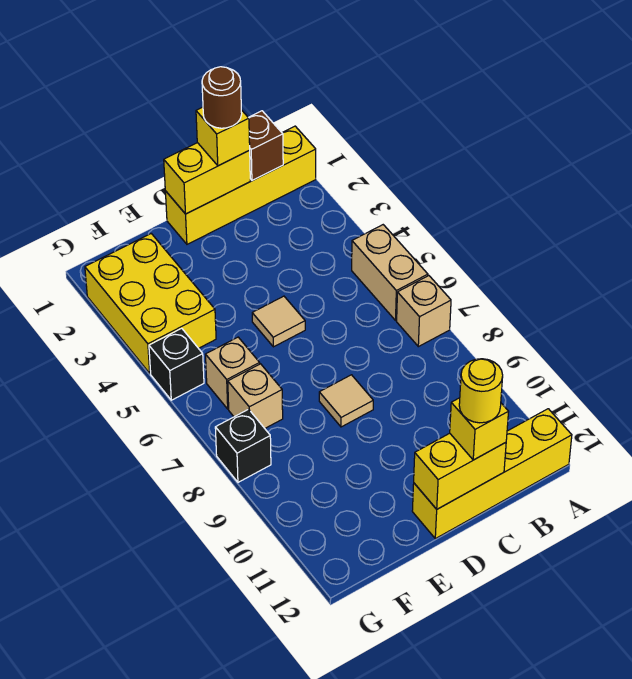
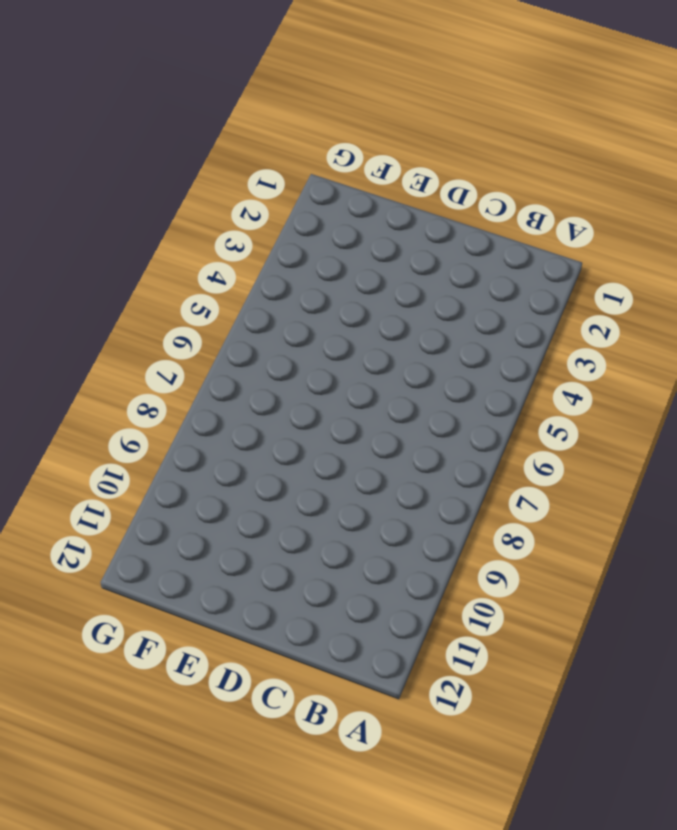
none -> yellow 1x4 brick [165,126,316,244]
none -> tan 1x2 brick [352,225,428,320]
none -> tan 1x1 brick [397,276,451,347]

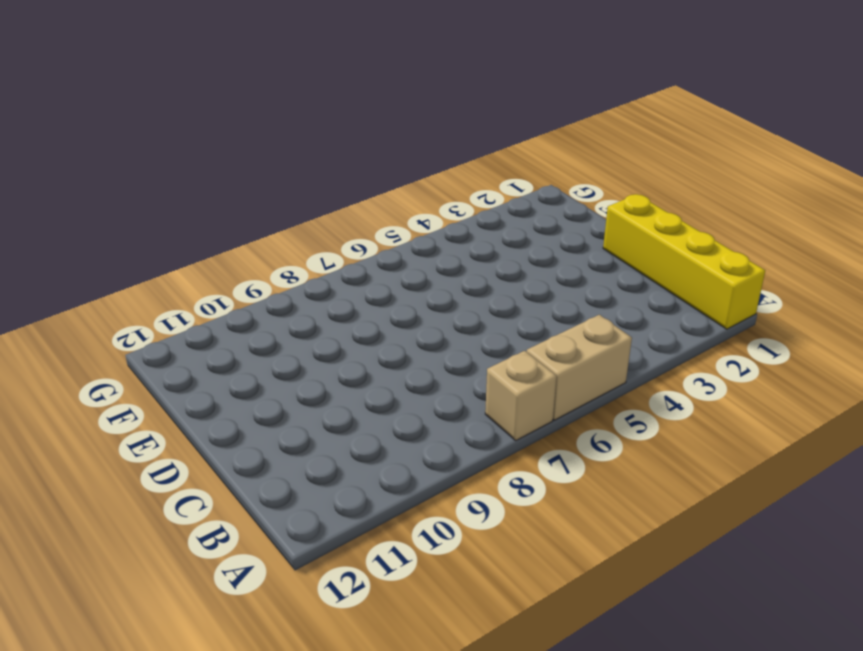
none -> yellow 1x4 brick [412,409,572,539]
none -> tan 1x1 tile [252,296,305,347]
none -> tan 1x1 tile [319,375,373,427]

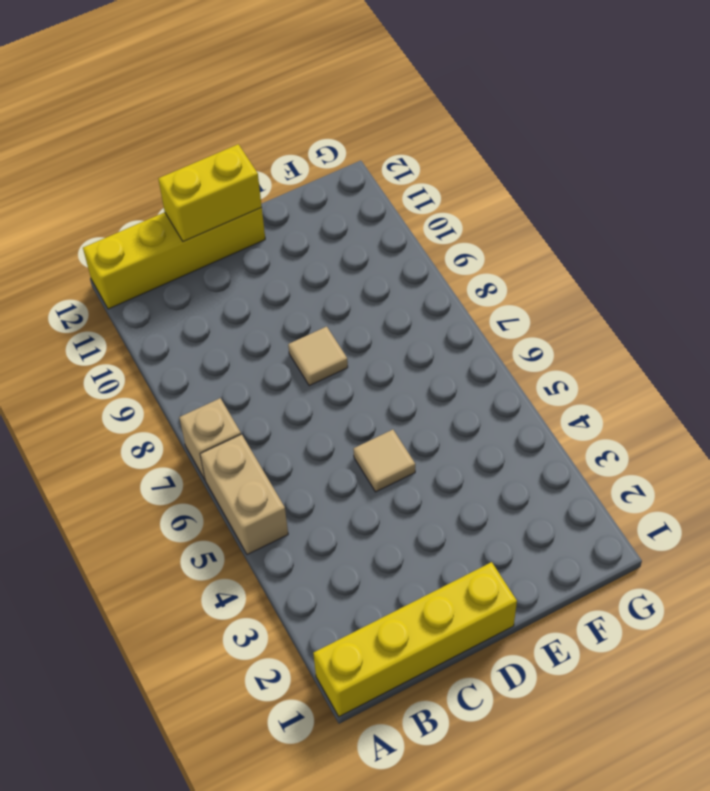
none -> yellow 2x3 brick [85,234,216,373]
none -> tan 1x1 brick [206,337,260,409]
none -> tan 1x1 brick [228,364,283,428]

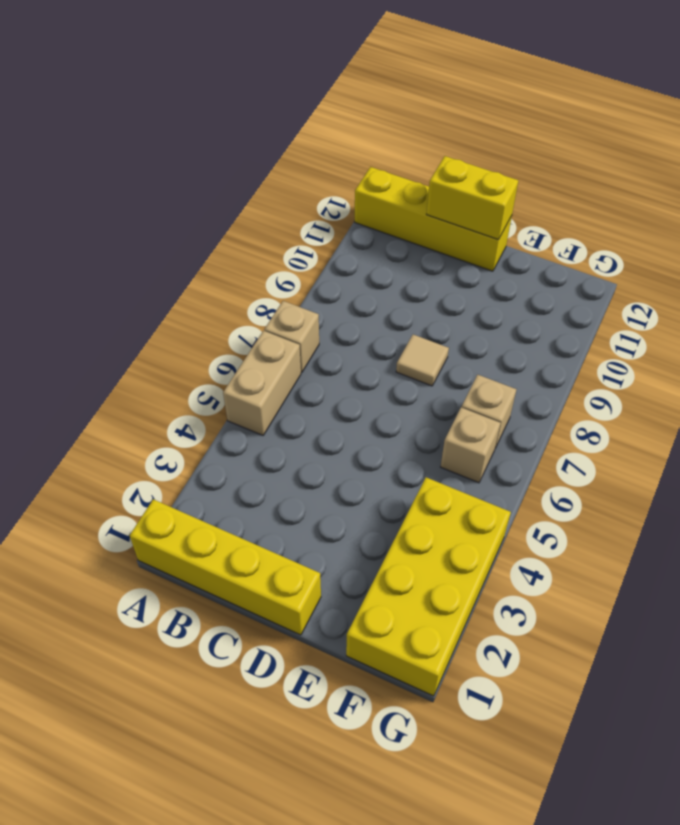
yellow 2x4 brick [346,477,511,696] -> yellow 2x3 brick [85,234,216,373]
none -> tan 1x1 tile [252,296,305,347]
none -> black 1x1 brick [149,328,204,400]
none -> black 1x1 brick [215,409,271,482]

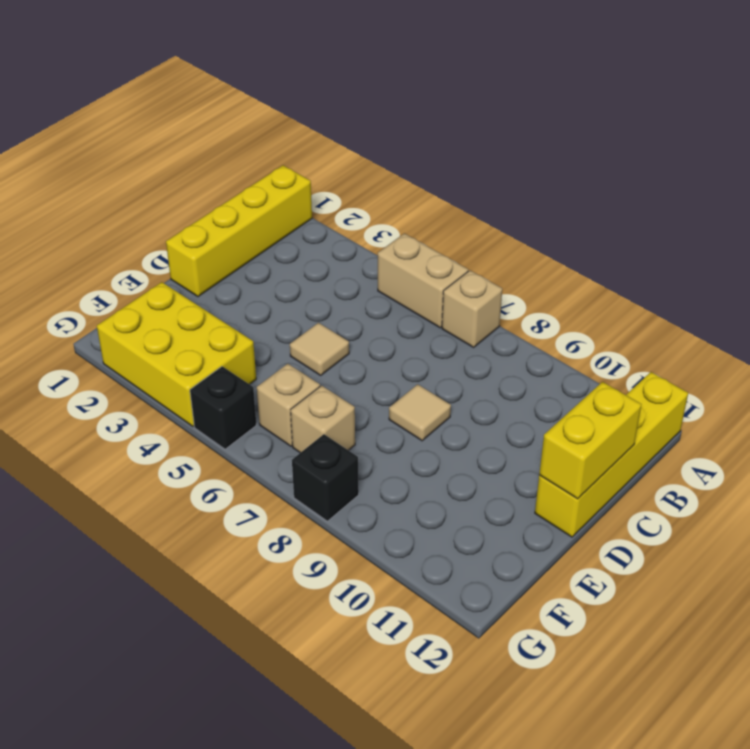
none -> brown 1x1 brick [248,111,283,181]
none -> yellow 1x2 brick [164,143,250,214]
none -> yellow 1x1 brick [196,107,250,166]

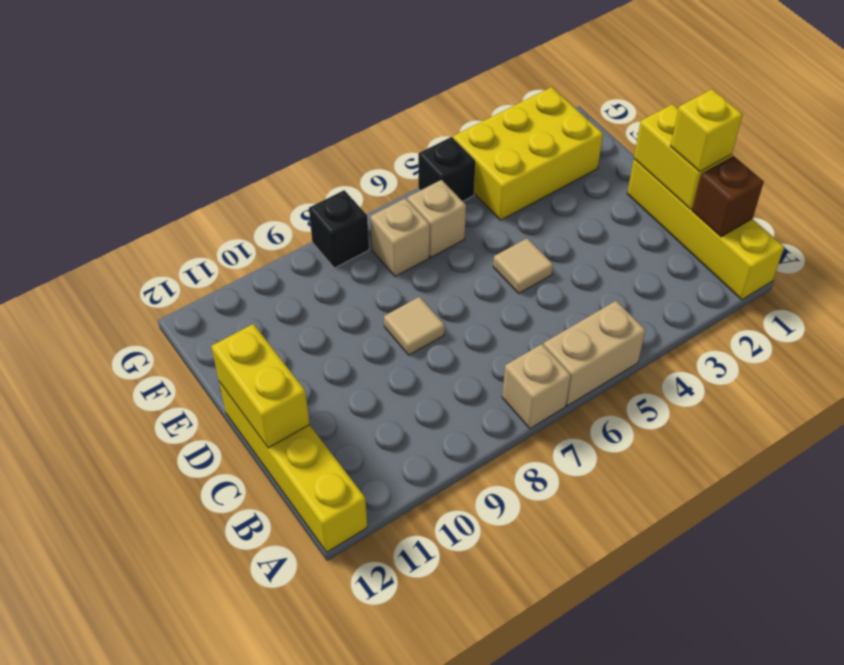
none -> yellow 1x1 brick [450,398,509,460]
none -> brown 1x1 round brick [202,67,242,128]
none -> yellow 1x1 round brick [459,359,503,423]

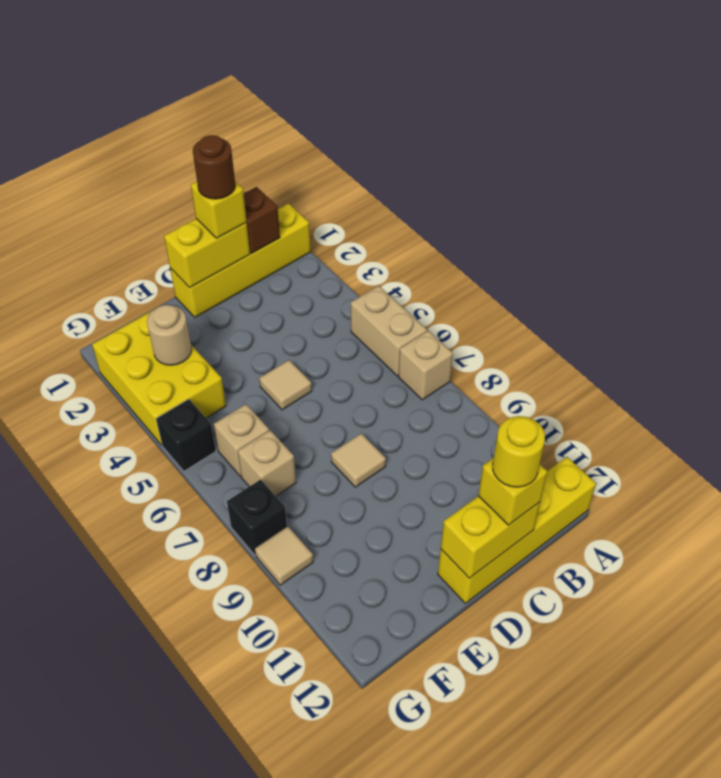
tan 1x1 round brick [147,305,192,365] -> none
tan 1x1 tile [255,527,313,585] -> none

